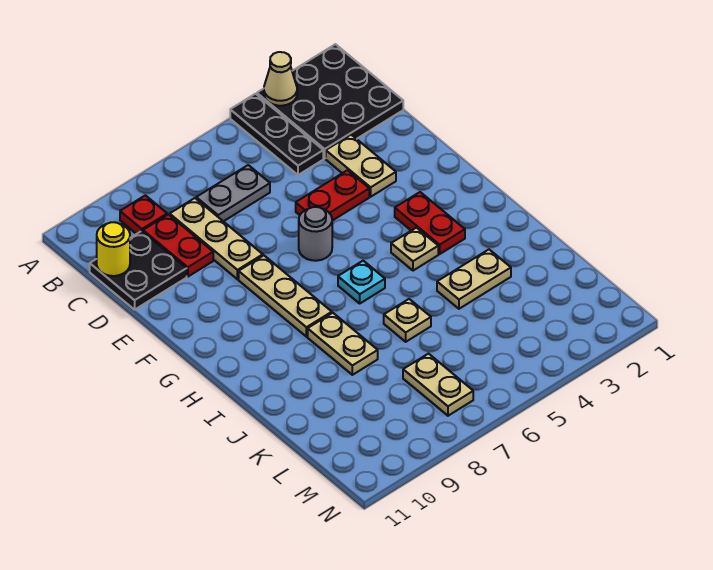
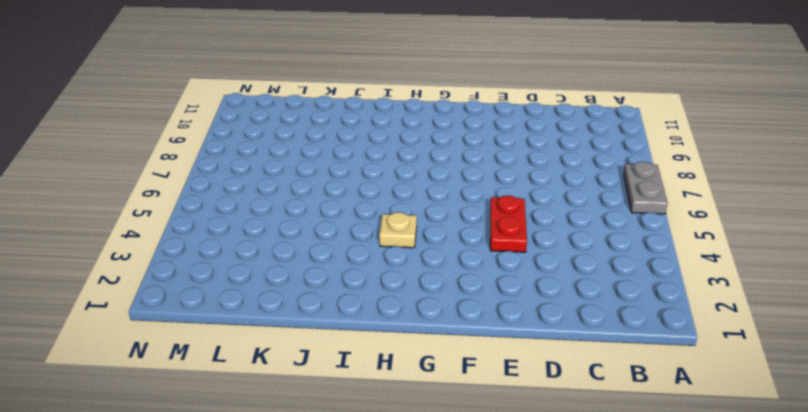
grey 1x2 plate [624,162,668,214] -> grey 1x2 plate moved to [196,165,270,221]
none -> black 3x3 plate [257,44,403,158]
none -> black 1x3 plate [230,94,323,175]
none -> red 1x1 plate [120,195,167,234]

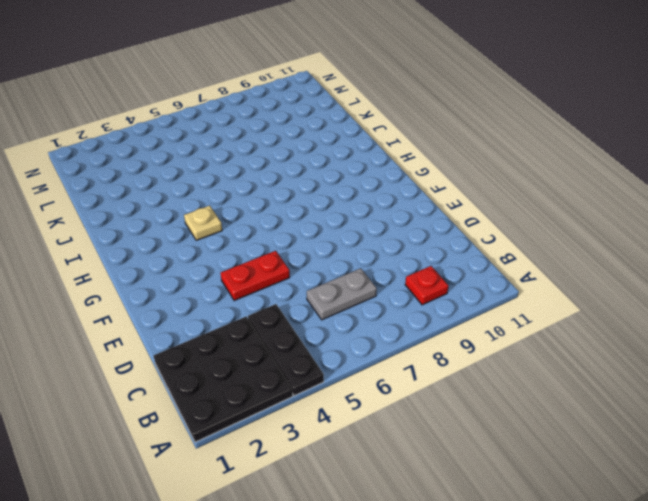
none -> tan 1x3 plate [170,198,263,279]
none -> red 1x2 plate [143,214,213,277]
none -> black 2x2 plate [90,231,187,310]

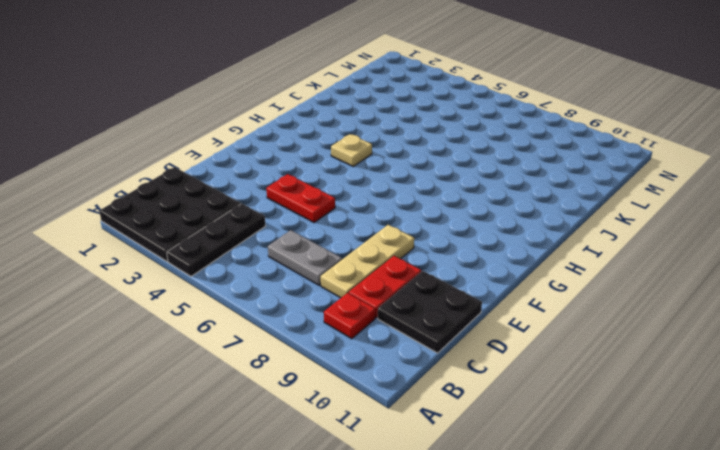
none -> tan 1x2 plate [326,135,396,197]
none -> grey 1x1 round brick [299,207,332,261]
none -> tan 1x3 plate [239,256,332,337]

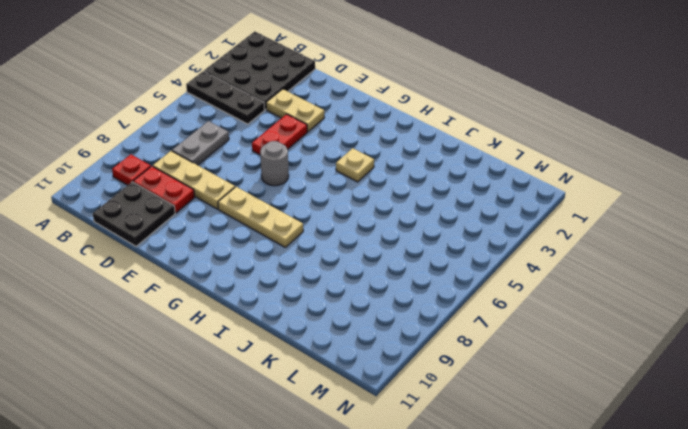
none -> red 1x2 plate [395,192,465,254]
none -> cyan 1x1 plate [338,261,385,303]
none -> tan 1x2 plate [308,313,378,375]

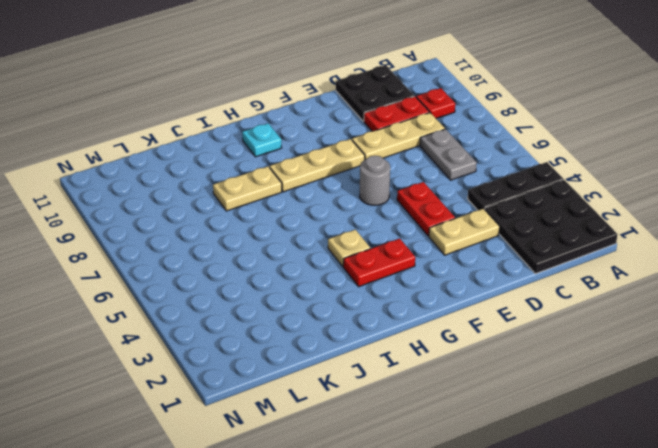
cyan 1x1 plate [242,123,282,157] -> cyan 1x1 plate moved to [338,261,385,303]
none -> tan 1x2 plate [437,250,511,309]
none -> tan 1x1 plate [384,299,431,342]
none -> tan 1x2 plate [403,354,473,416]

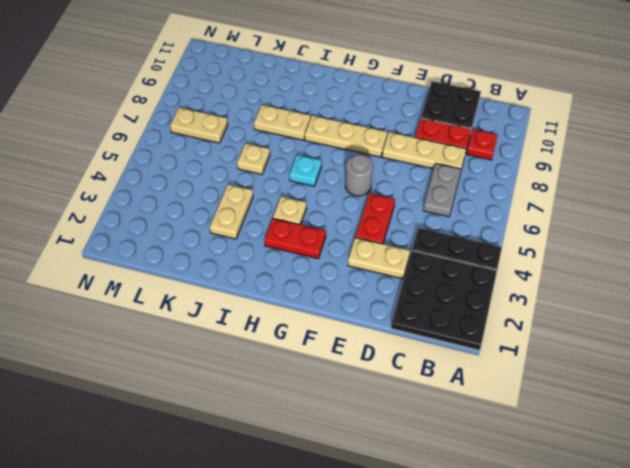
none -> tan 1x1 cone [264,52,297,106]
none -> yellow 1x1 round brick [97,222,130,276]

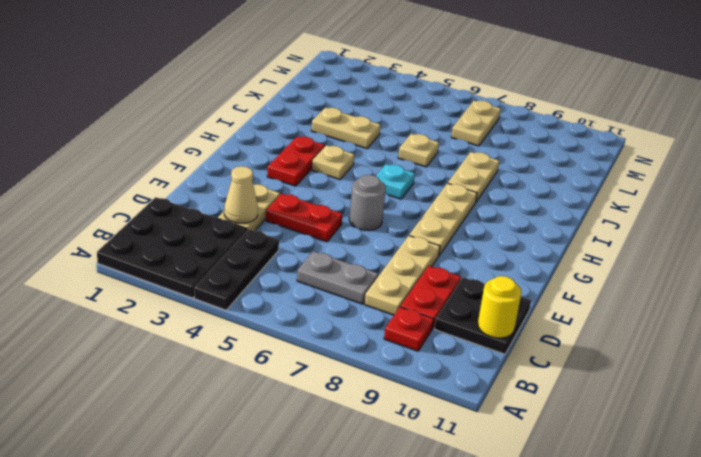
tan 1x1 cone [224,166,258,223] -> tan 1x1 cone moved to [264,52,297,106]

